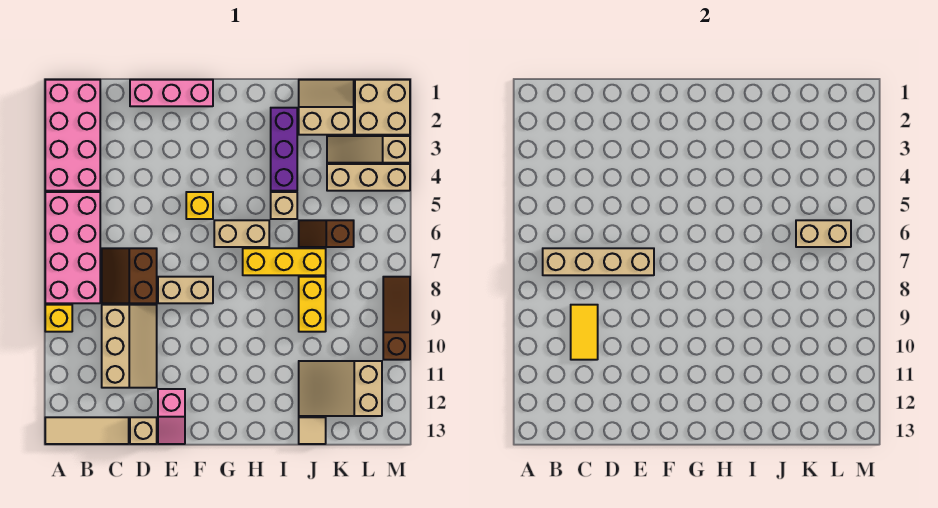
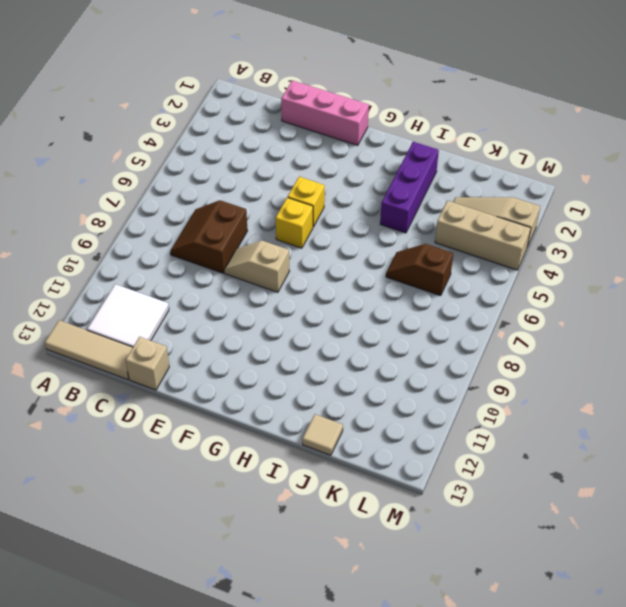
white 2x2 tile [87,284,169,347] -> tan 2x3 slope [102,305,157,388]
tan 1x2 slope [224,241,289,292] -> tan 1x2 brick [158,277,213,303]
yellow 1x1 brick [276,197,313,248] -> yellow 1x1 brick moved to [45,305,72,332]
none -> pink 2x4 brick [45,80,100,191]
none -> pink 2x4 brick [45,192,100,303]
none -> pink 1x2 slope [158,389,185,444]

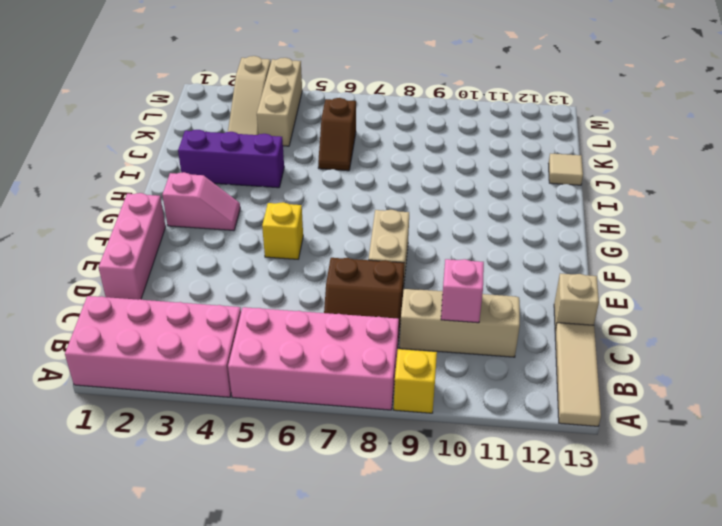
pink 1x1 brick [441,259,484,323] -> yellow 1x2 tile [571,305,598,360]
pink 1x2 slope [162,172,240,230] -> pink 1x2 slope moved to [158,389,185,444]
none -> tan 1x2 brick [214,220,269,247]
none -> yellow 1x3 brick [243,248,326,275]
none -> tan 1x1 brick [271,192,297,219]

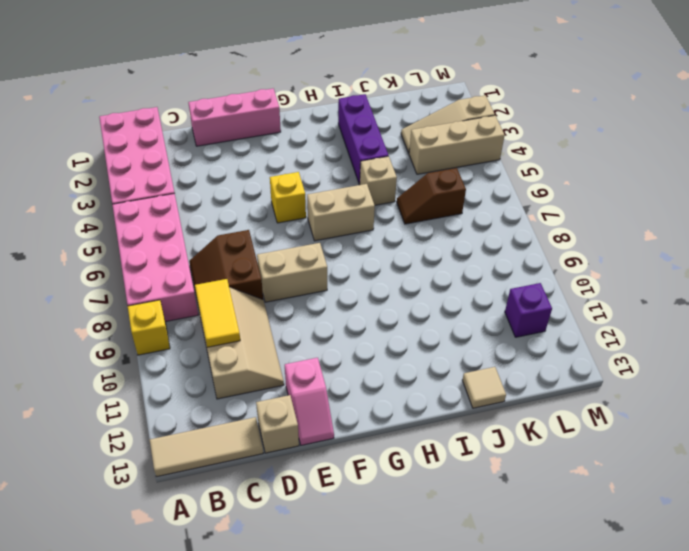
purple 1x1 brick [505,283,552,337] -> tan 2x3 slope [299,361,382,416]
none -> yellow 1x3 brick [243,248,326,275]
none -> tan 2x2 slope [299,80,354,135]
none -> yellow 1x2 brick [299,277,326,332]

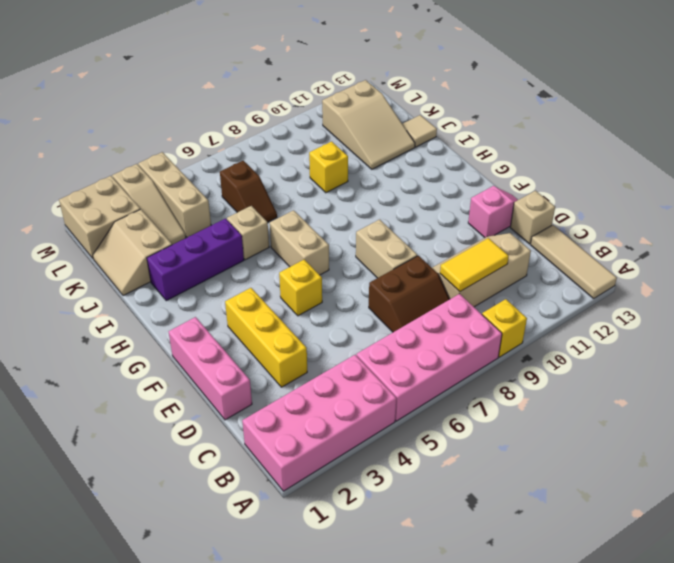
yellow 1x3 brick [225,288,307,387] -> yellow 1x3 brick moved to [243,248,326,275]
yellow 1x1 brick [309,141,348,193] -> yellow 1x2 brick [299,277,326,332]
none -> brown 1x3 slope [383,277,410,360]
none -> tan 1x4 brick [543,248,654,275]
none -> tan 1x2 brick [796,220,851,247]

